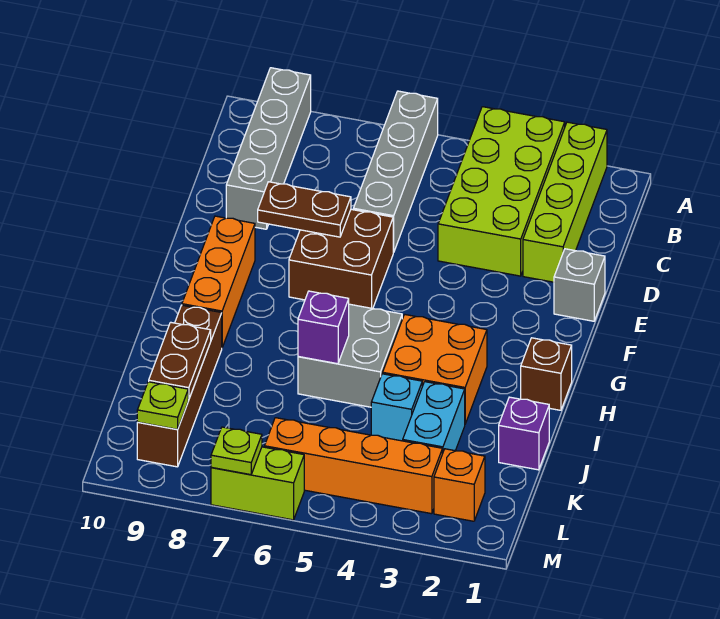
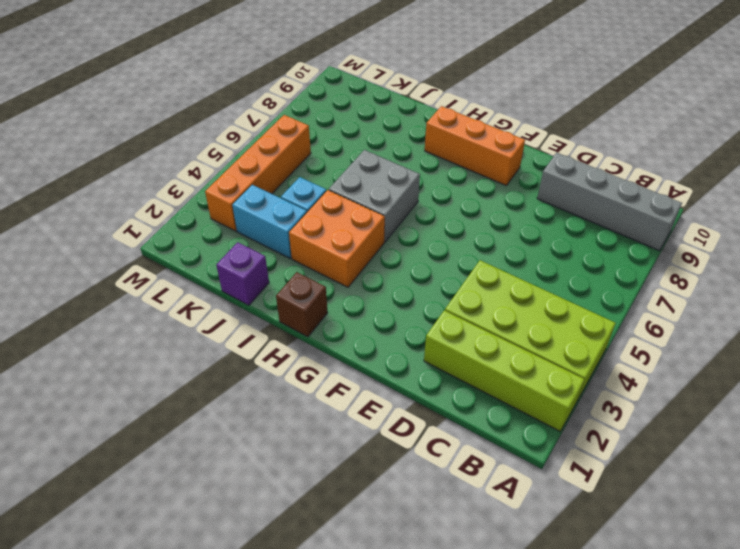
none -> grey 1x4 brick [353,91,438,252]
none -> grey 1x1 brick [554,249,605,321]
none -> brown 2x2 brick [289,209,394,309]

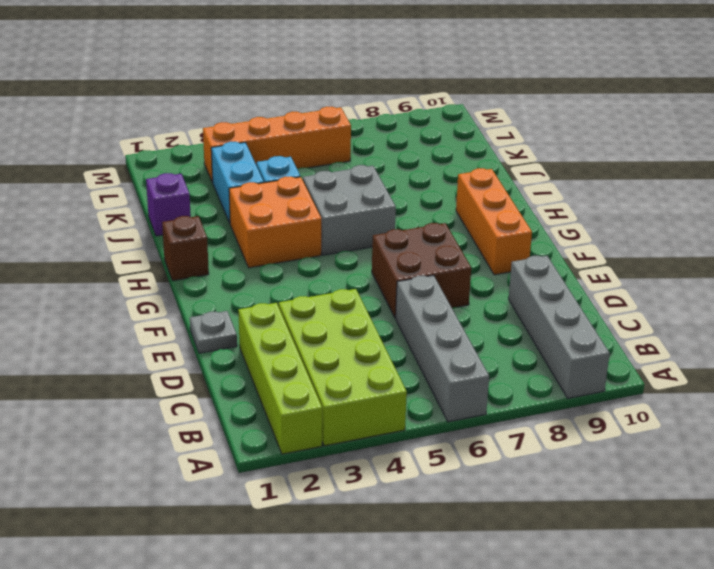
grey 1x1 plate [190,311,237,353] -> grey 1x1 brick [554,249,605,321]
none -> brown 1x4 brick [137,305,222,467]
none -> orange 1x1 brick [434,449,485,521]
none -> lime 1x2 brick [211,447,304,520]

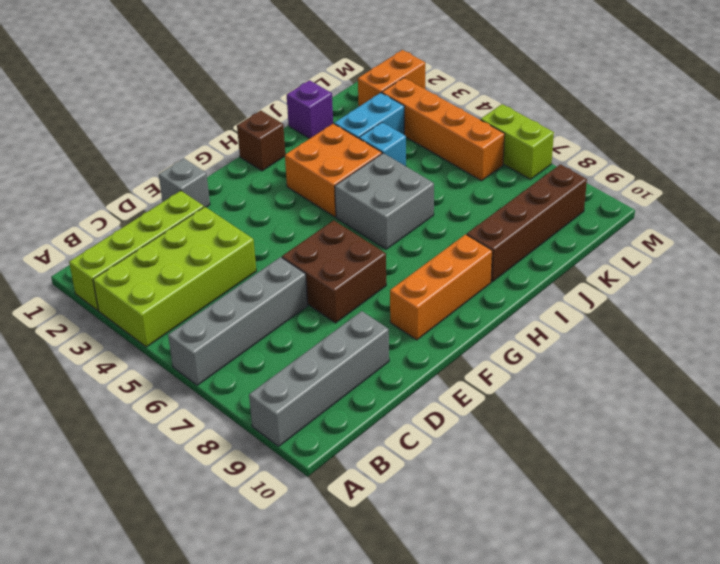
orange 1x2 brick [358,50,425,106] -> orange 1x1 brick [434,449,485,521]
none -> brown 1x2 plate [258,182,351,237]
none -> purple 1x1 brick [298,291,349,364]
none -> brown 1x2 plate [149,322,211,400]

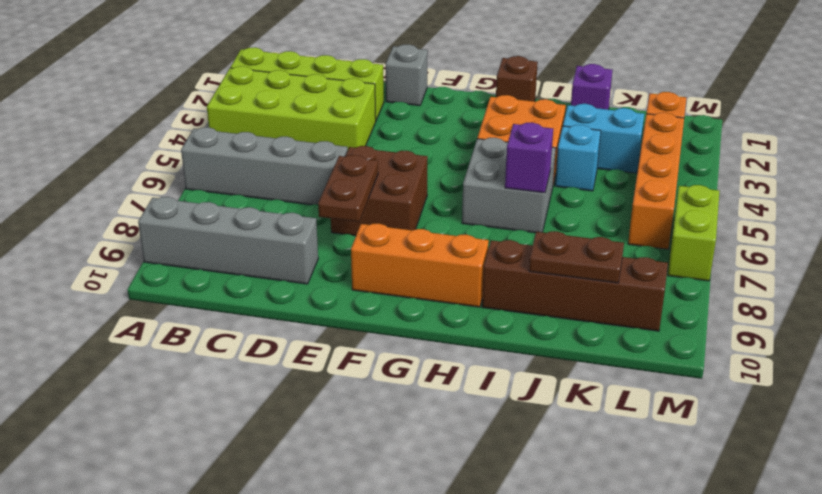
none -> lime 1x1 plate [137,382,188,429]
none -> lime 1x1 plate [211,427,262,475]

